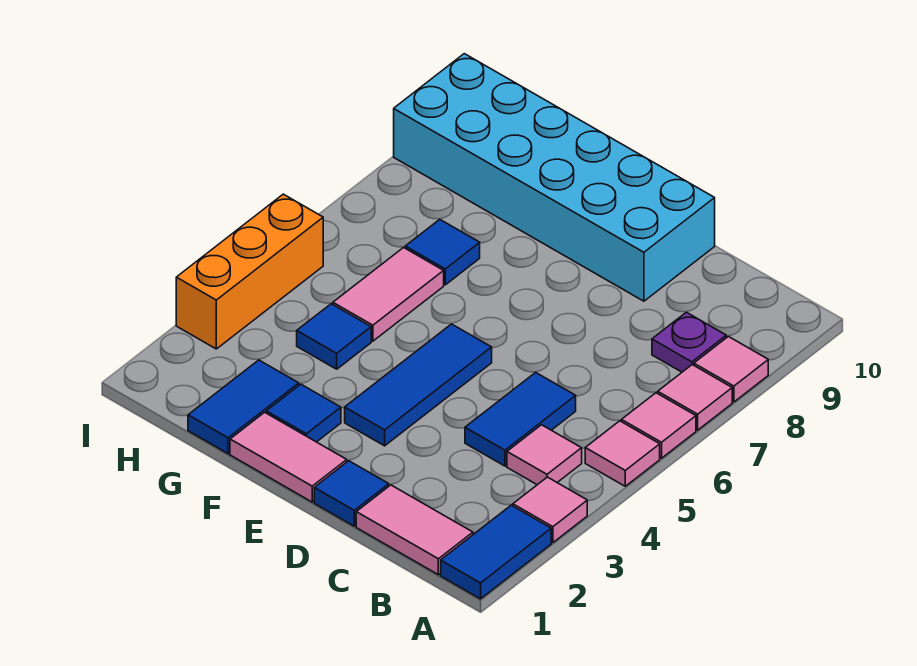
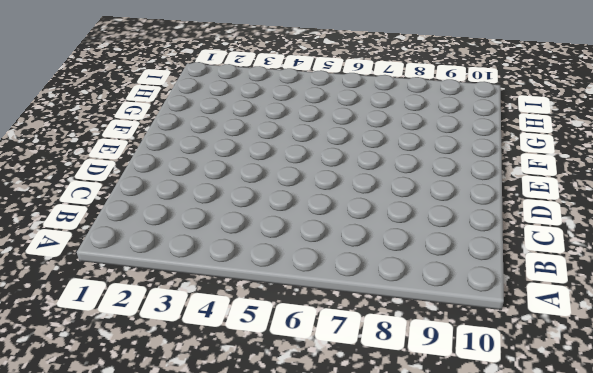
none -> blue 1x2 tile [441,505,551,599]
none -> pink 1x1 tile [513,477,587,543]
none -> pink 1x1 tile [585,421,660,486]

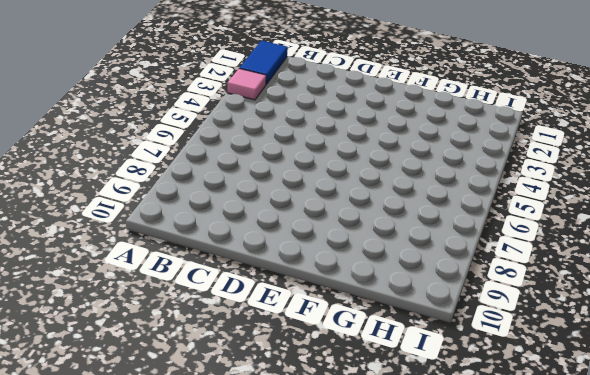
none -> pink 1x1 tile [585,421,660,486]
none -> pink 1x1 tile [622,393,696,458]
none -> pink 1x1 tile [658,365,732,430]

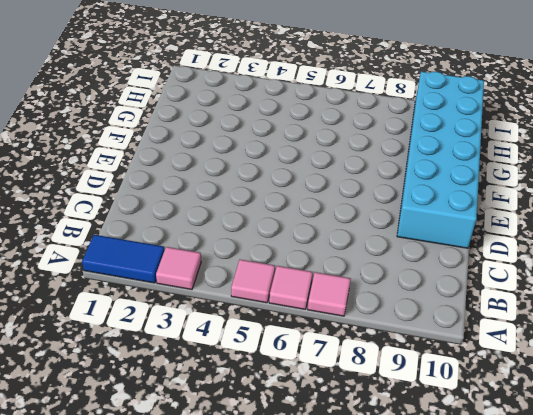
none -> pink 1x1 tile [694,337,768,402]
none -> pink 1x2 tile [356,485,473,575]
none -> pink 1x1 tile [507,425,582,485]

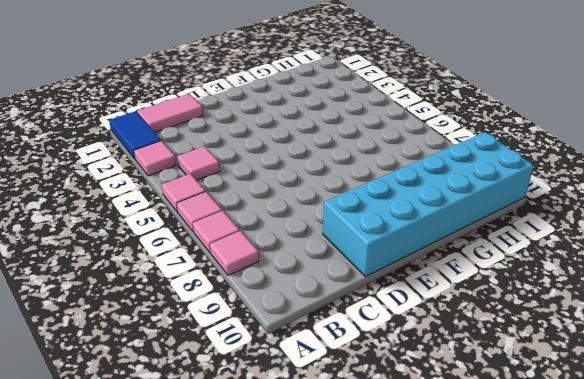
none -> purple 1x1 plate [652,312,726,372]
none -> blue 1x2 tile [465,372,576,466]
none -> blue 1x1 tile [314,461,389,526]

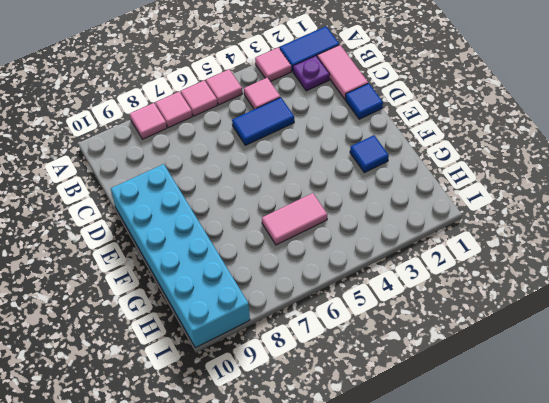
purple 1x1 plate [293,56,330,91] -> purple 1x1 plate moved to [652,312,726,372]
none -> pink 1x2 tile [230,412,347,502]
none -> blue 1x3 tile [345,324,492,446]
none -> blue 1x2 tile [188,360,299,454]

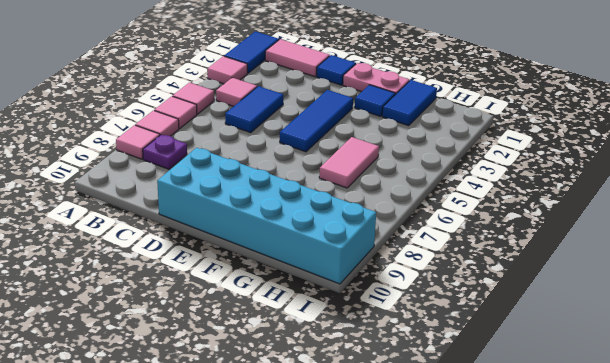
pink 1x2 plate [343,63,409,95] -> pink 1x2 tile [230,412,347,502]
none -> blue 1x1 tile [297,304,371,369]
none -> blue 1x1 tile [405,219,480,285]
none -> orange 1x3 brick [176,194,323,349]

